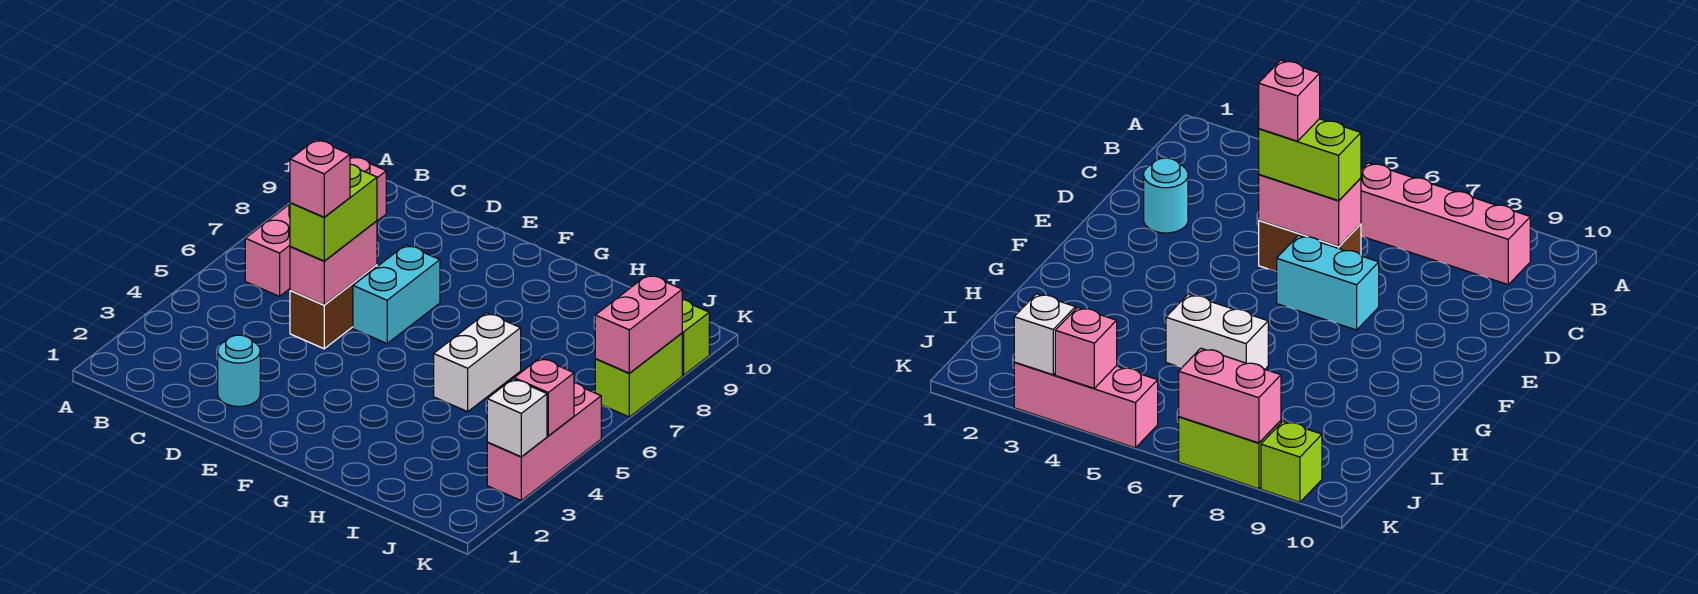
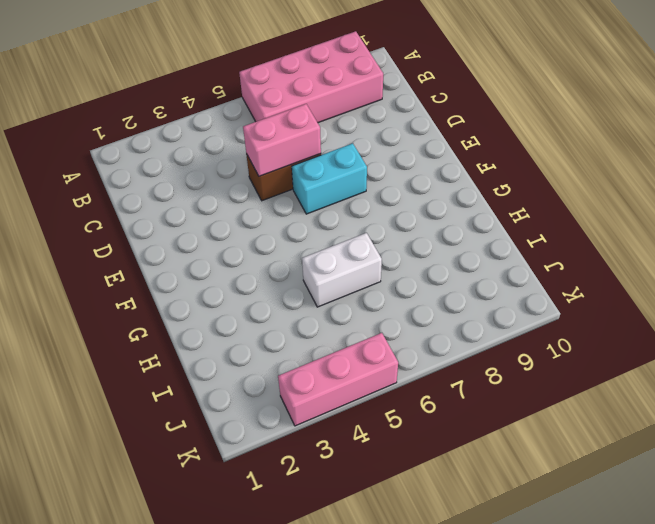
pink 2x4 brick [239,31,383,123] -> pink 1x4 brick [245,156,386,296]
none -> cyan 1x1 round brick [218,335,260,407]
none -> lime 1x2 brick [595,333,682,417]
none -> lime 1x1 brick [682,299,709,375]

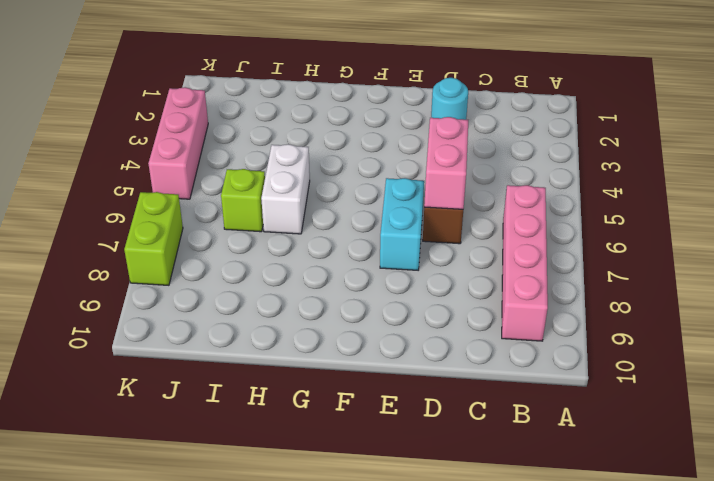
lime 1x1 brick [221,169,265,232] -> lime 1x1 brick moved to [682,299,709,375]
none -> white 1x1 brick [487,379,547,457]
none -> pink 1x1 brick [514,358,574,436]
none -> pink 1x2 brick [595,274,682,373]

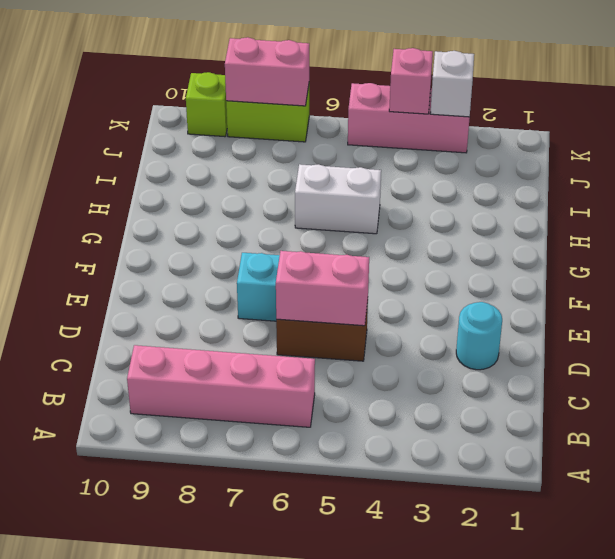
none -> lime 1x2 brick [290,164,377,261]
none -> pink 1x1 brick [290,139,350,217]

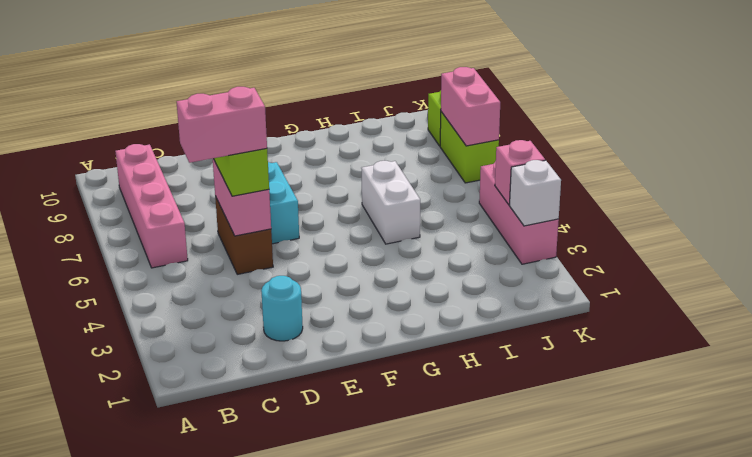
pink 1x2 brick [177,87,267,163] -> pink 1x1 brick [290,139,350,217]

